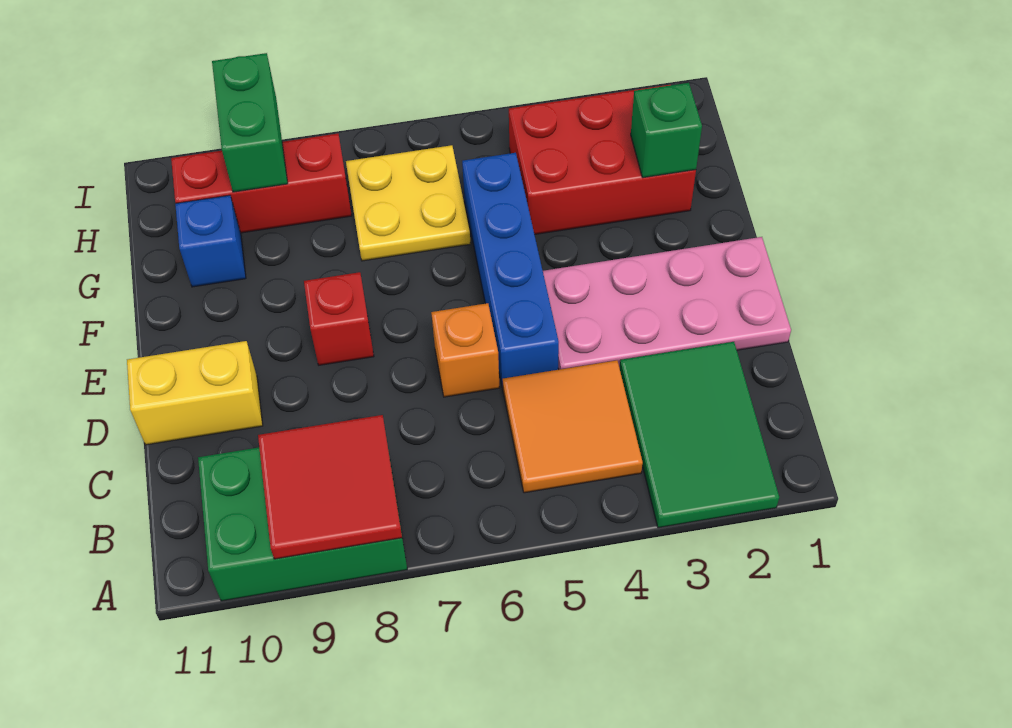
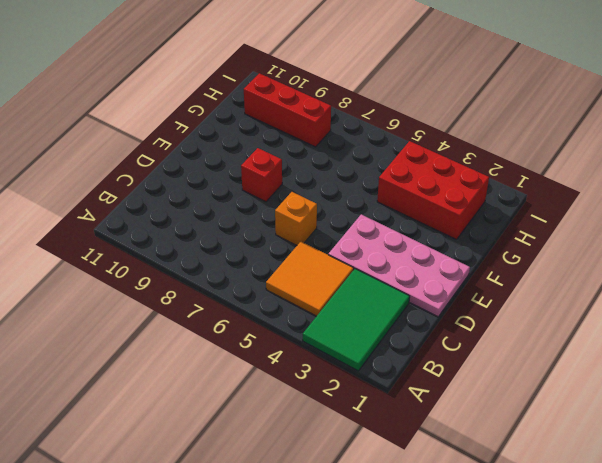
none -> green 2x3 brick [198,447,407,601]
none -> blue 1x4 brick [462,153,559,387]
none -> yellow 1x2 brick [127,341,263,445]

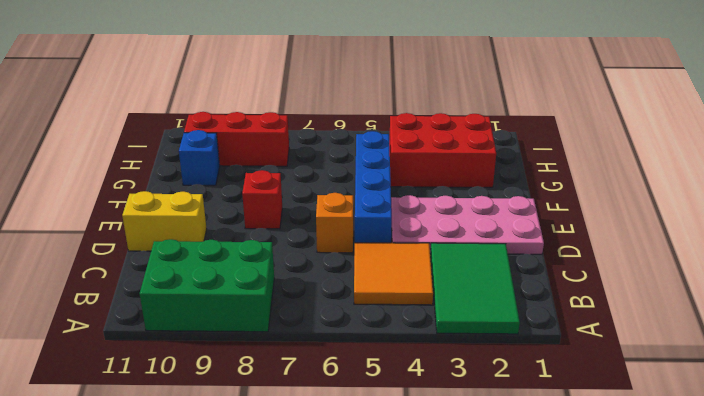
none -> yellow 2x2 plate [346,145,471,261]
none -> red 2x2 tile [258,415,402,559]
none -> green 1x1 brick [631,83,702,178]

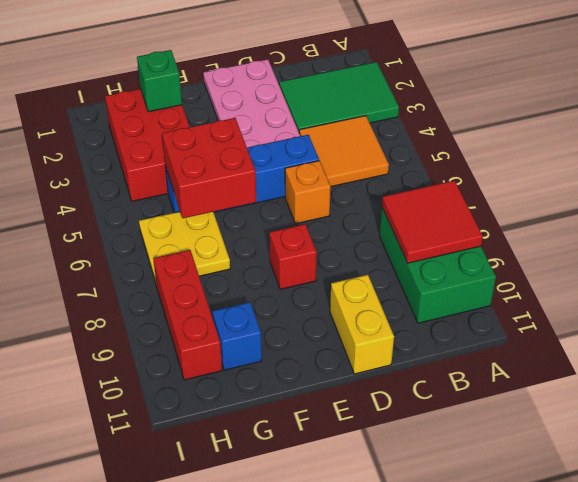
red 2x2 brick [162,118,256,218] -> none
none -> green 1x2 brick [212,53,288,192]

